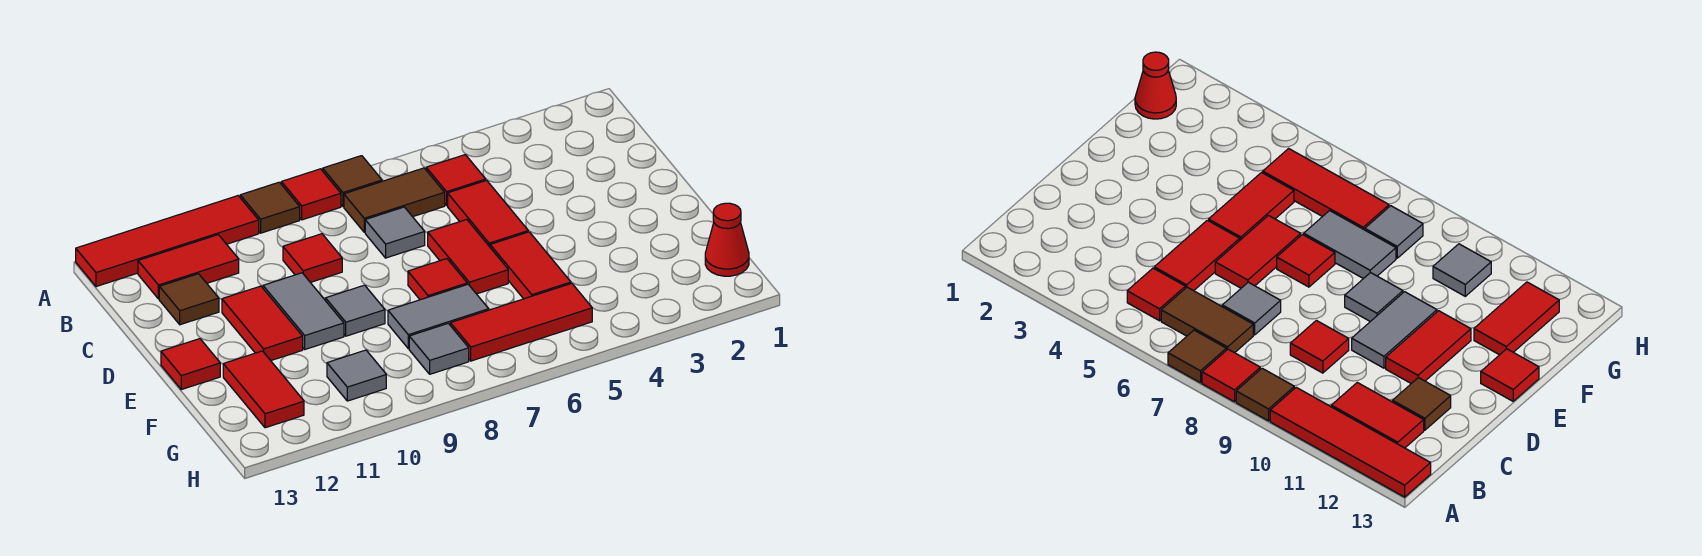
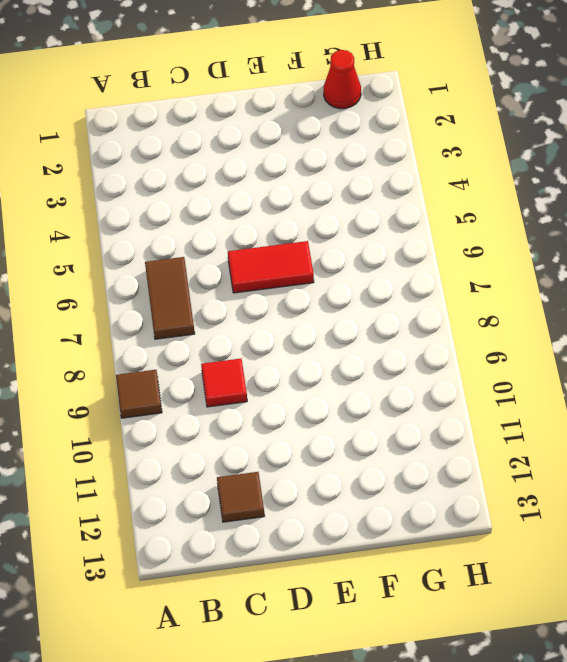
none -> brown 1x1 tile [323,156,382,206]
none -> red 1x1 tile [281,169,341,220]
none -> red 1x4 tile [76,196,259,287]

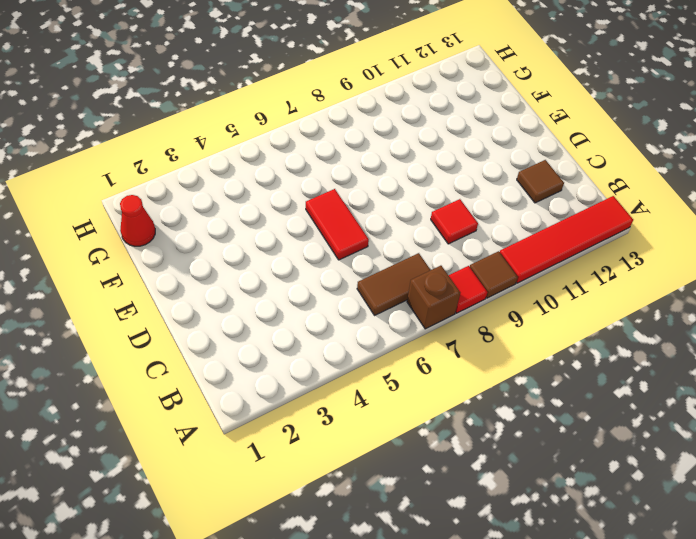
brown 1x1 brick [407,266,460,329] -> brown 1x1 tile [323,156,382,206]
none -> red 1x1 tile [426,155,486,205]
none -> red 1x2 tile [138,235,239,299]
none -> red 1x2 tile [448,180,528,247]

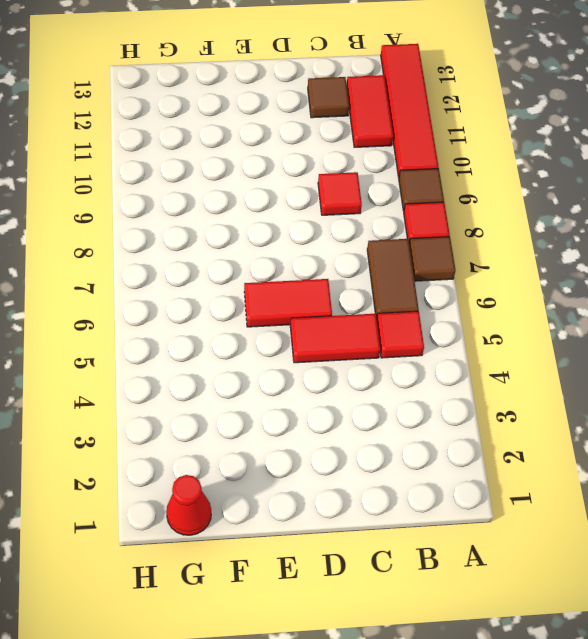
none -> grey 1x1 tile [365,207,425,258]
none -> grey 1x2 tile [263,273,344,349]
none -> red 1x2 tile [222,286,303,360]

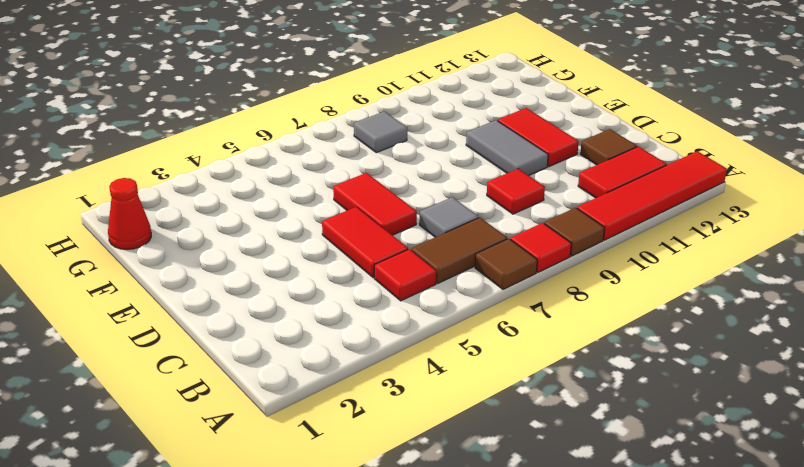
none -> red 1x2 tile [490,232,571,299]
none -> red 1x1 tile [408,259,467,300]
none -> grey 1x1 tile [326,285,385,336]

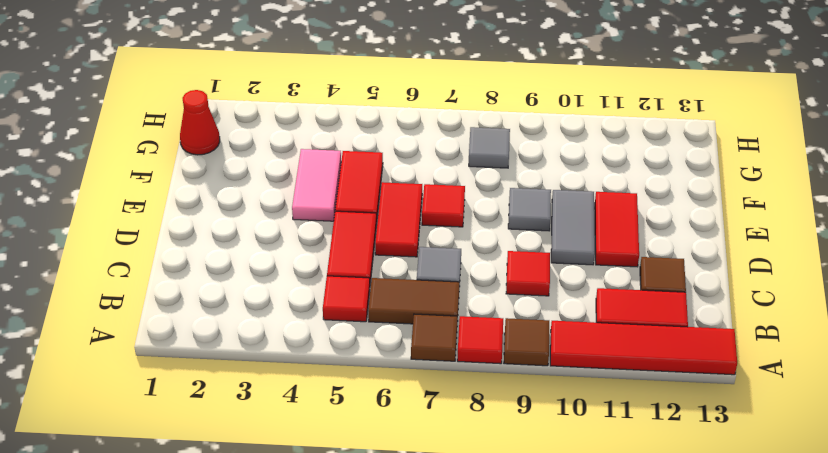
pink 1x2 tile [292,149,341,221] -> none
none -> red 1x1 tile [161,339,220,390]
none -> grey 1x2 tile [388,284,489,349]
none -> red 1x2 tile [223,351,304,428]

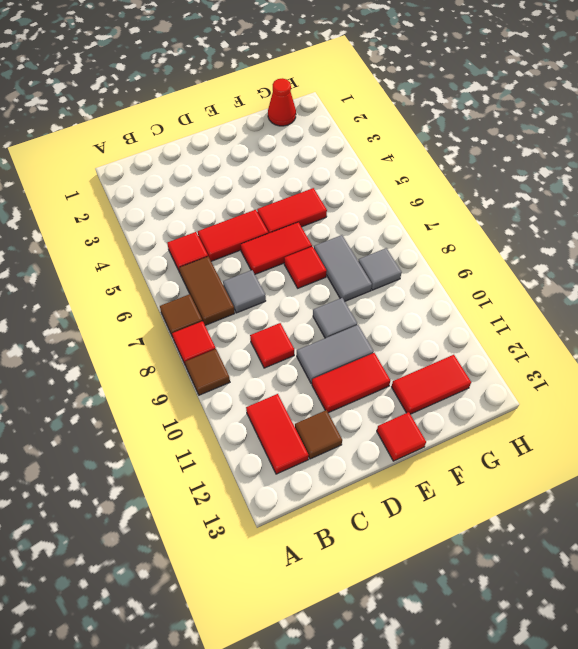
none -> red 1x4 tile [76,196,259,287]
none -> red 1x3 tile [450,283,592,361]
none -> grey 1x1 tile [327,350,386,401]

